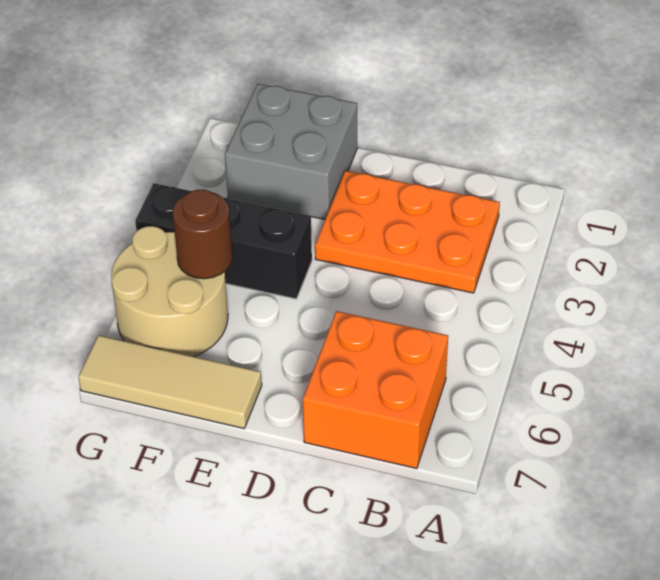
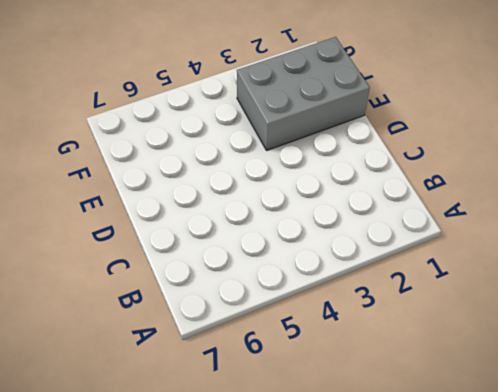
grey 2x3 brick [237,37,370,150] -> grey 2x2 brick [225,84,357,219]
none -> orange 2x3 plate [315,171,500,293]
none -> orange 2x2 brick [303,311,448,469]

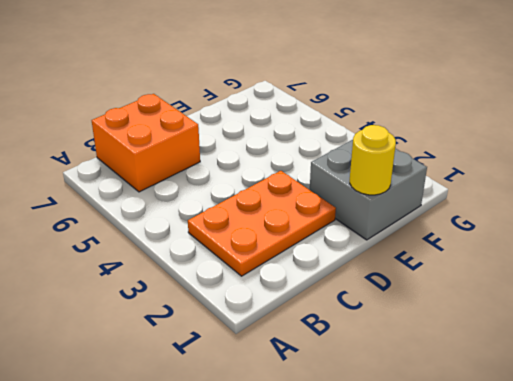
yellow 1x1 round brick [350,125,396,195] -> none
none -> black 1x3 brick [135,183,312,299]
none -> tan 1x3 tile [78,335,262,428]

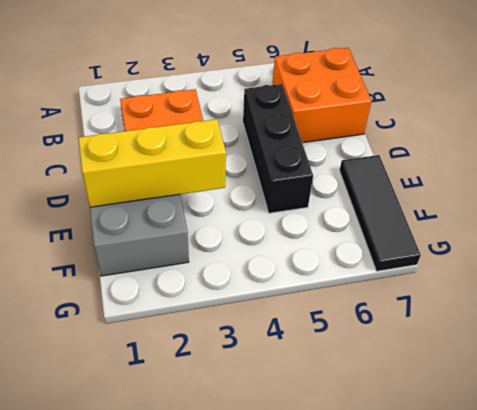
black 1x3 brick [243,84,313,213] -> black 1x3 brick moved to [135,183,312,299]
yellow 1x3 brick [79,119,226,207] -> none
black 1x3 tile [340,155,421,271] -> tan 1x3 tile [78,335,262,428]
none -> tan 2x2 round brick [111,226,228,357]
none -> brown 1x1 round brick [173,189,232,279]

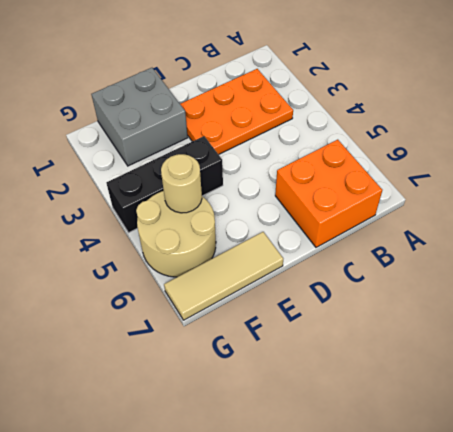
tan 1x1 round brick [161,154,202,213] -> brown 1x1 round brick [173,189,232,279]

